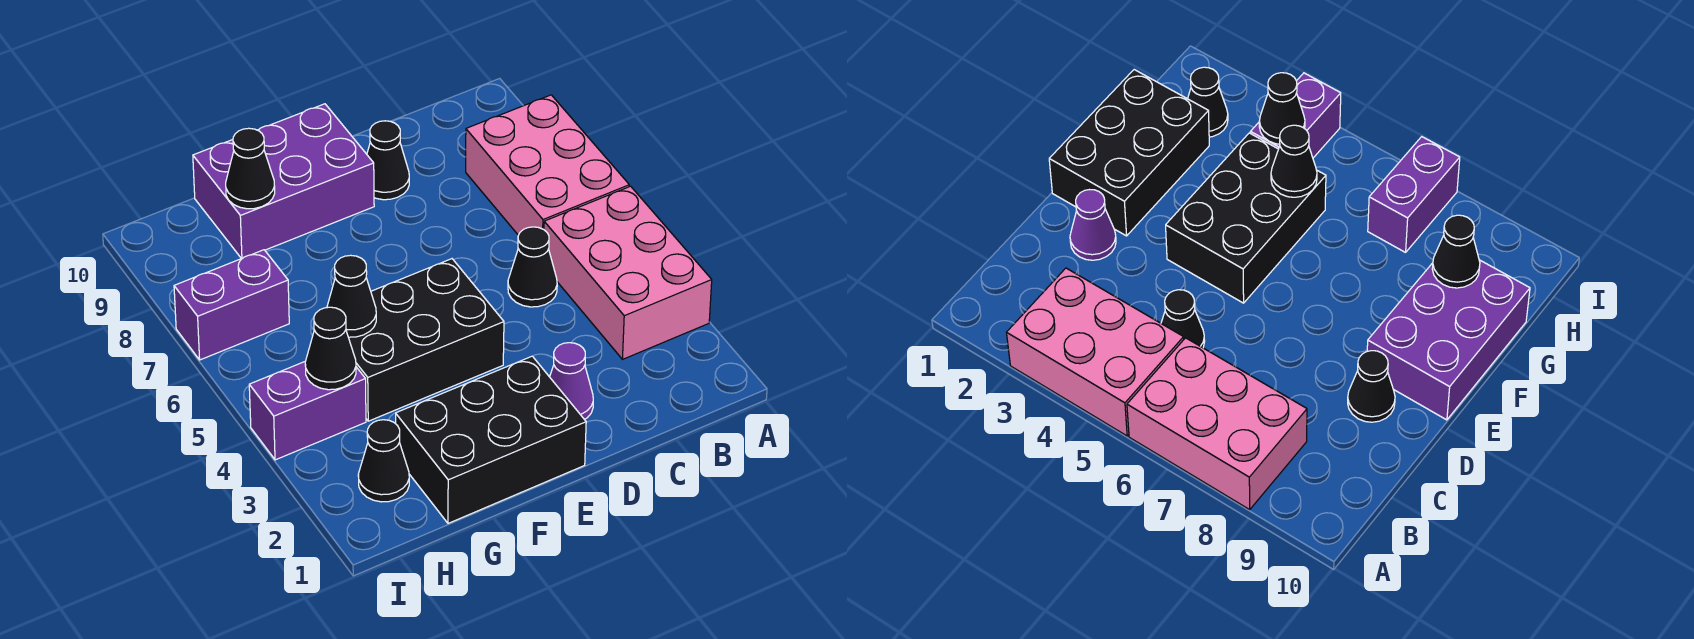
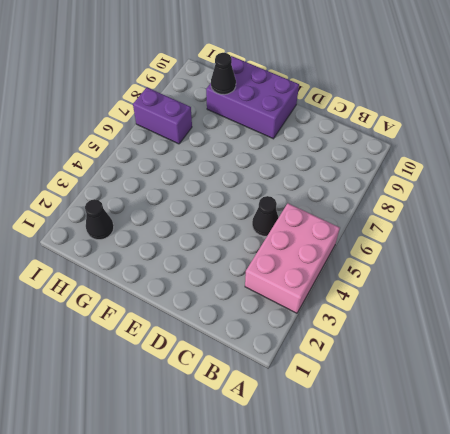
none -> pink 2x3 brick [466,95,629,235]
none -> purple 1x1 cone [550,343,593,420]
none -> black 1x1 cone [367,121,409,200]

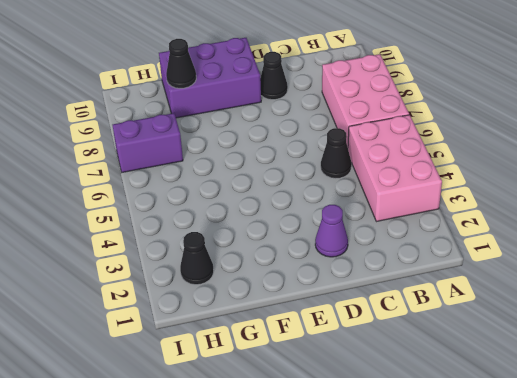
none -> black 2x3 brick [396,356,586,523]
none -> black 2x3 brick [349,259,504,421]
none -> purple 1x2 brick [249,362,366,460]

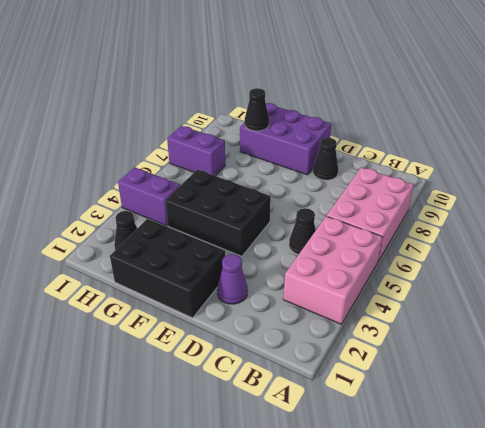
none -> black 1x1 cone [327,255,376,337]
none -> black 1x1 cone [305,307,356,390]

